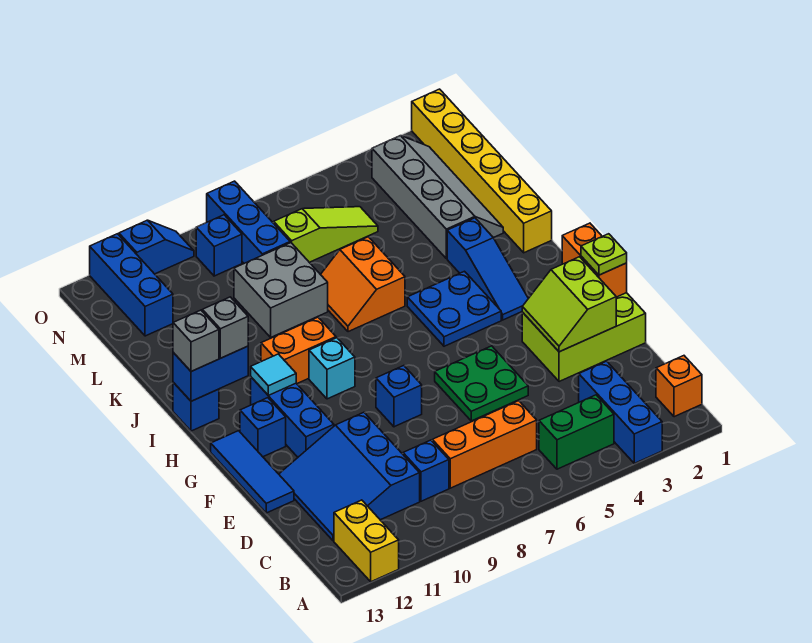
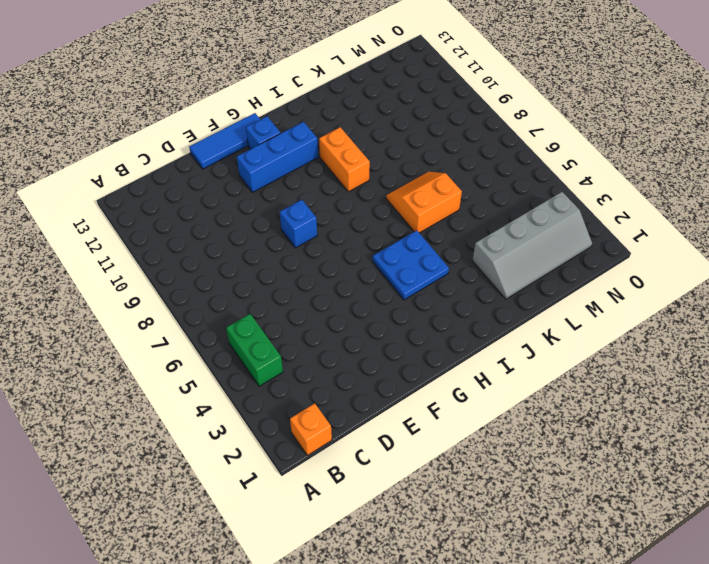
none -> blue 1x3 brick [579,361,662,463]
none -> yellow 1x2 brick [334,500,399,582]
none -> orange 1x3 brick [432,401,537,488]
none -> blue 1x1 brick [403,440,449,501]

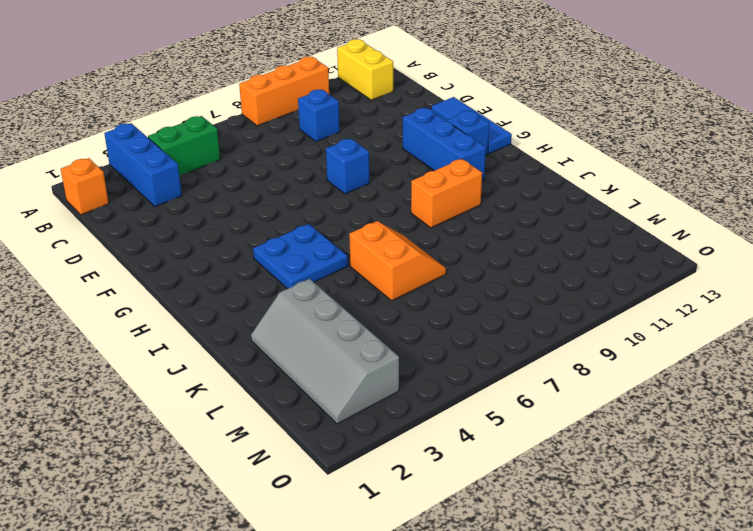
orange 1x3 brick [239,57,329,126] -> orange 1x3 brick moved to [432,401,537,488]
none -> blue 3x3 slope [279,412,420,541]
none -> lime 2x3 brick [522,293,646,382]
none -> green 2x2 plate [435,346,528,421]
none -> blue 1x3 slope [447,218,528,320]

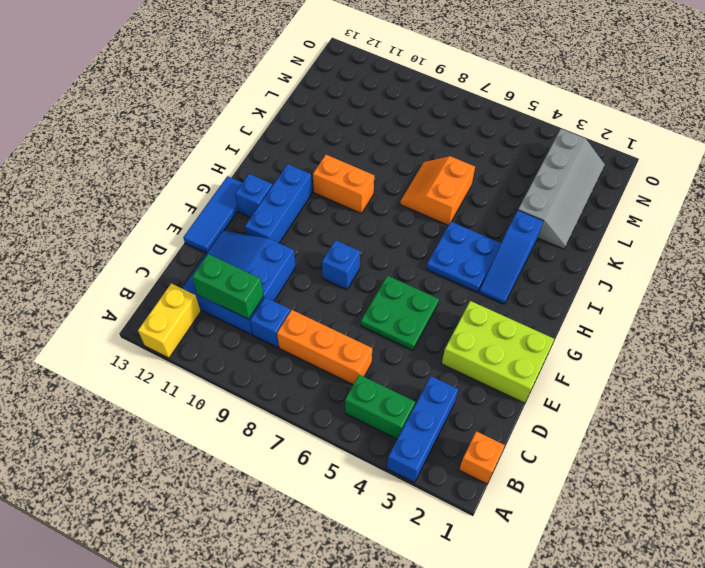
green 1x2 brick [192,254,264,319] -> none
none -> cyan 1x1 brick [309,338,355,399]
none -> blue 1x1 brick [173,383,219,431]
none -> yellow 1x6 brick [412,89,552,253]
none -> grey 2x2 brick [234,243,328,337]

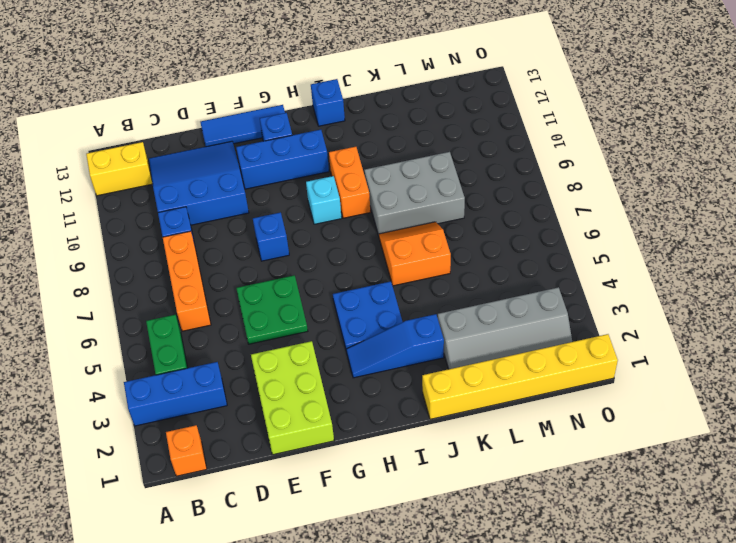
grey 2x3 brick [364,152,465,235] -> grey 2x2 brick [234,243,328,337]
none -> lime 1x3 slope [274,207,378,262]
none -> blue 1x3 brick [207,181,290,263]
none -> blue 1x3 brick [90,234,173,336]
none -> blue 1x1 brick [196,215,242,276]

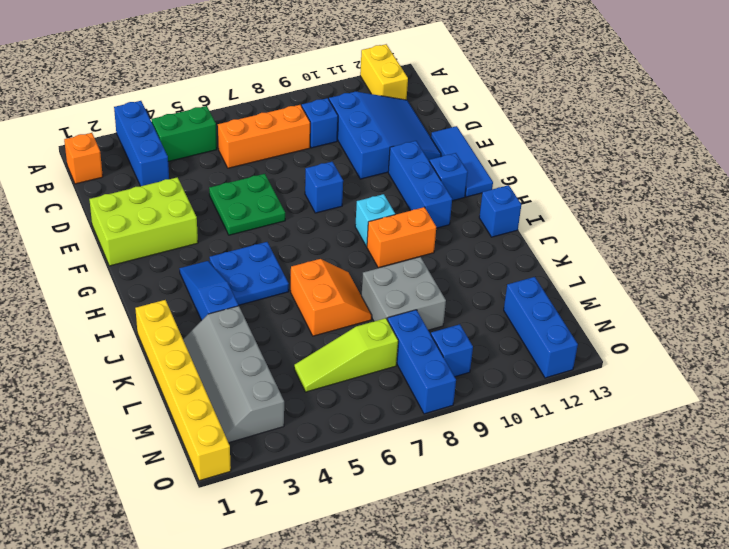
none -> blue 1x2 slope [119,220,194,274]
none -> lime 2x2 slope [522,257,616,352]
none -> orange 1x2 brick [562,223,627,297]
none -> cyan 1x1 tile [251,354,296,395]

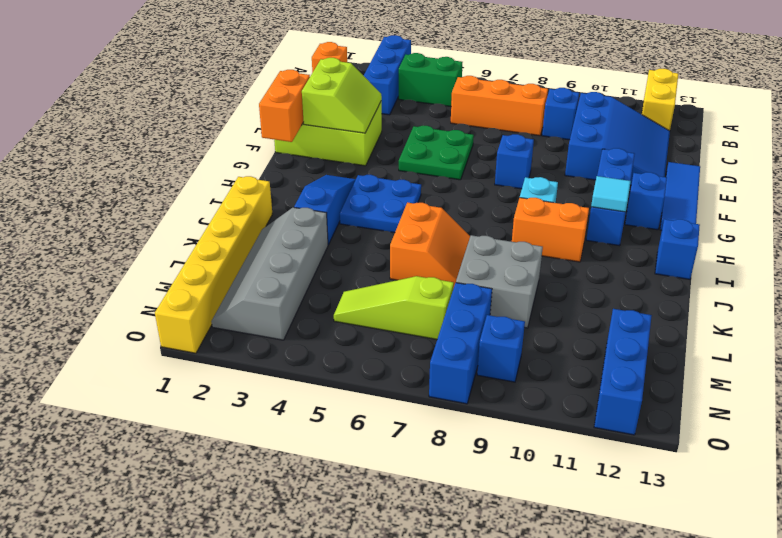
none -> blue 1x2 slope [119,220,194,274]
none -> blue 1x2 brick [173,346,248,401]
none -> lime 1x1 plate [581,234,627,275]
none -> grey 1x1 brick [202,297,248,358]

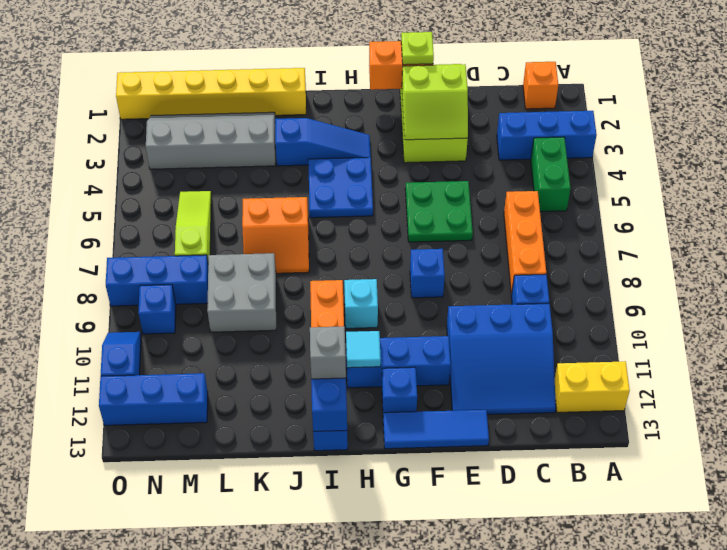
none -> grey 1x1 brick [173,310,219,372]

